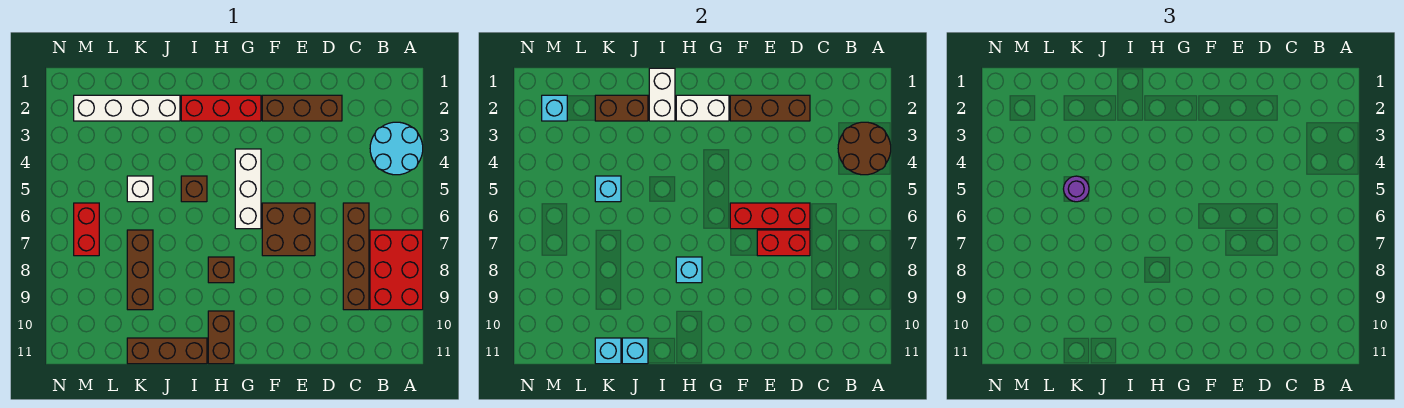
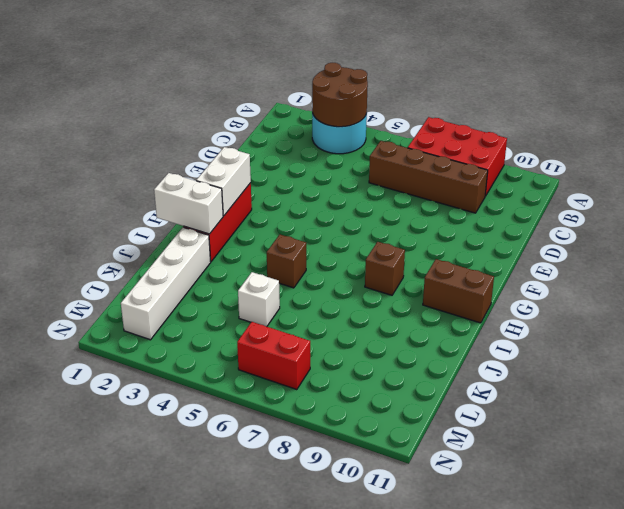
none -> brown 1x3 brick [262,95,342,121]
none -> brown 2x2 brick [262,203,315,256]
none -> white 1x3 brick [235,149,261,229]

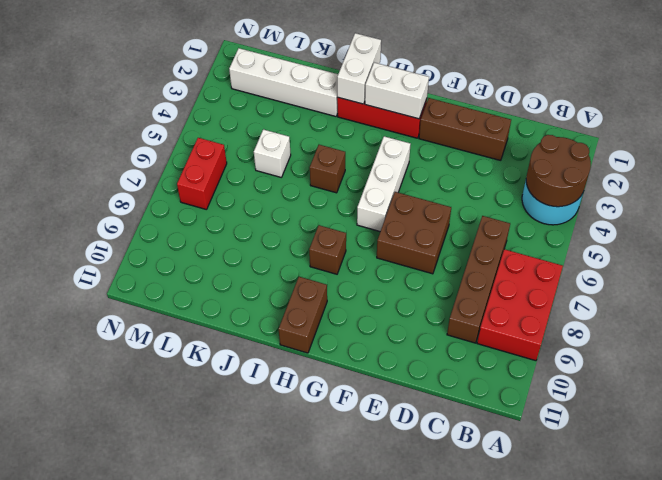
none -> brown 1x3 brick [127,338,207,364]
none -> brown 1x3 brick [127,230,153,310]
none -> brown 1x3 brick [730,95,810,121]

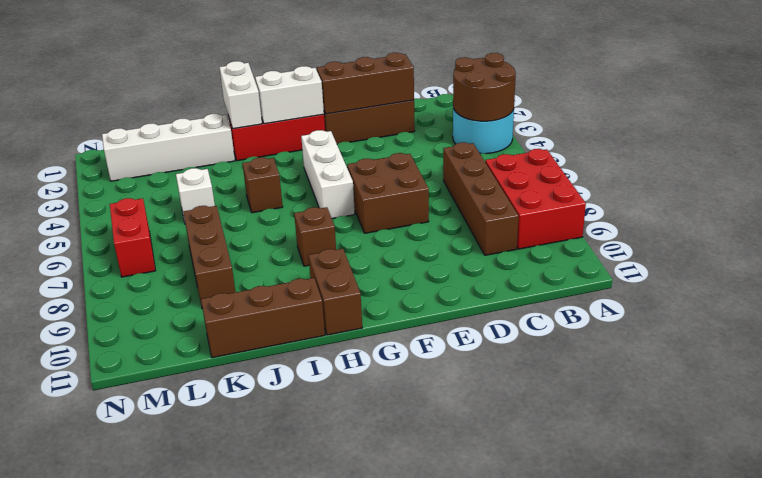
none -> red 1x3 brick [730,203,810,229]
none -> red 1x2 brick [757,230,810,256]
none -> cyan 1x1 brick [676,257,702,283]

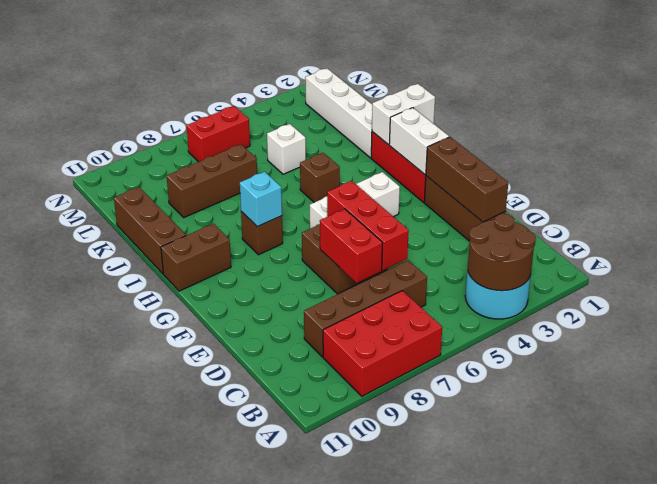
none -> brown 1x2 brick [595,95,648,121]
none -> cyan 1x1 brick [622,338,648,364]
none -> cyan 1x1 brick [595,176,621,202]

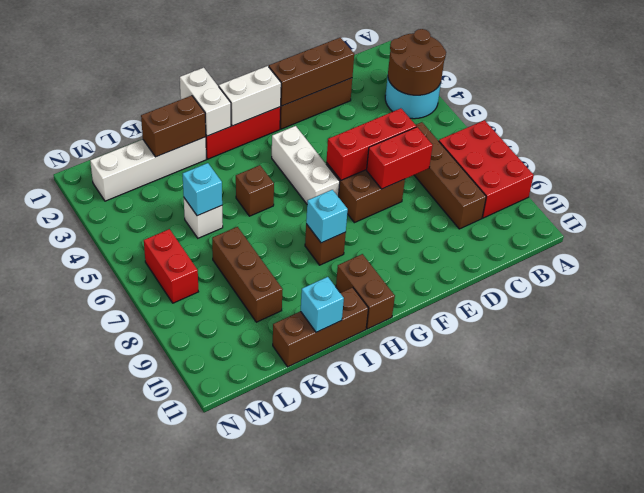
none -> cyan 1x1 brick [595,338,621,364]
none -> cyan 1x1 brick [542,95,567,121]
none -> purple 1x1 round brick [1064,176,1089,202]

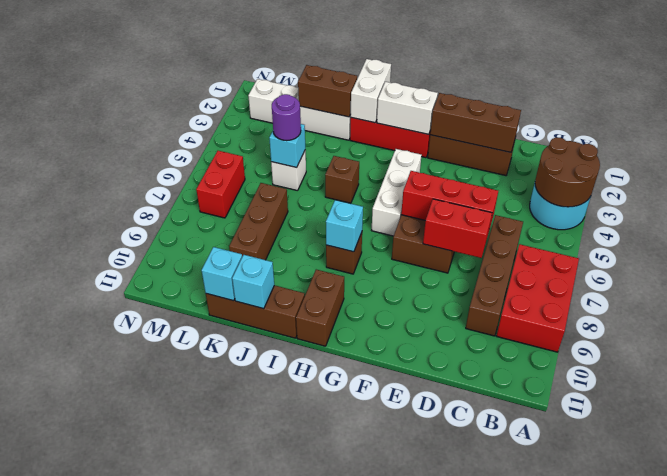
none -> cyan 1x1 brick [542,95,567,121]

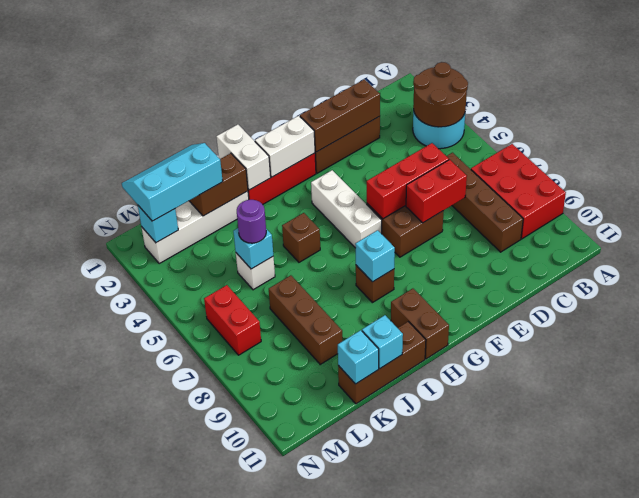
cyan 2x3 slope [122,143,223,221] -> none

